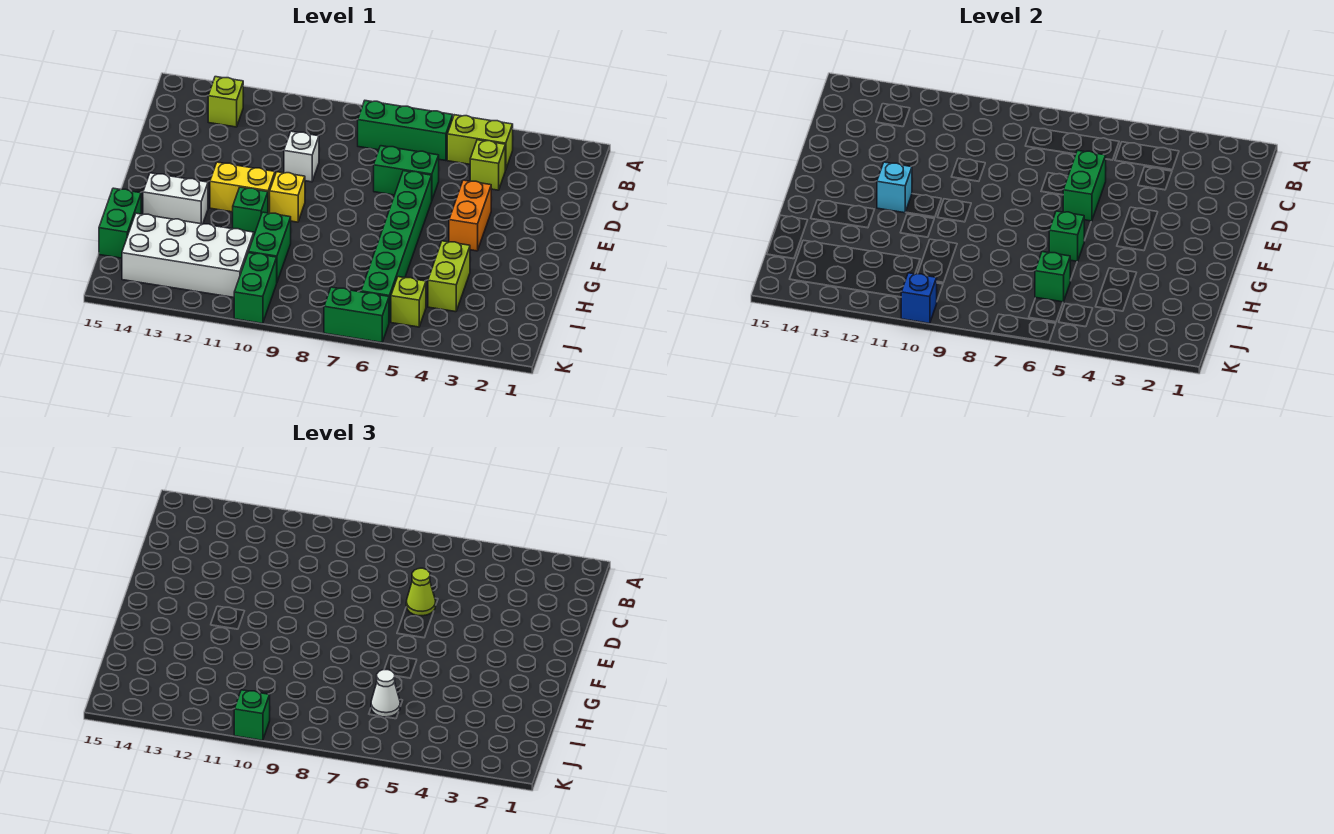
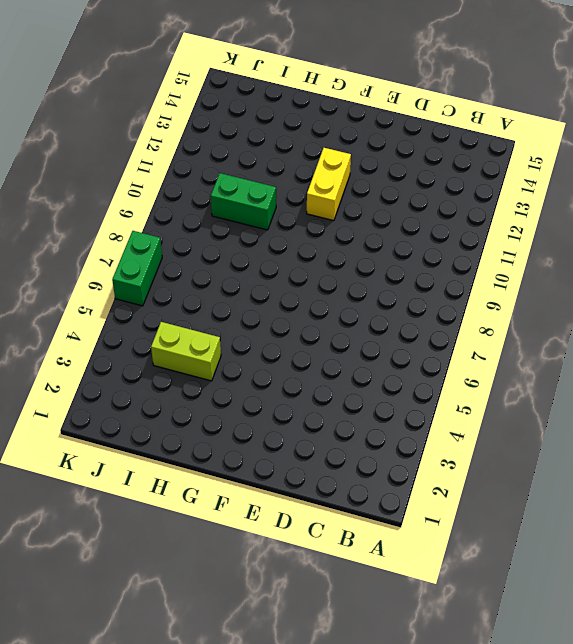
none -> lime 1x2 brick [447,115,513,170]
none -> green 1x3 brick [358,101,453,161]
none -> lime 1x1 brick [208,77,243,127]

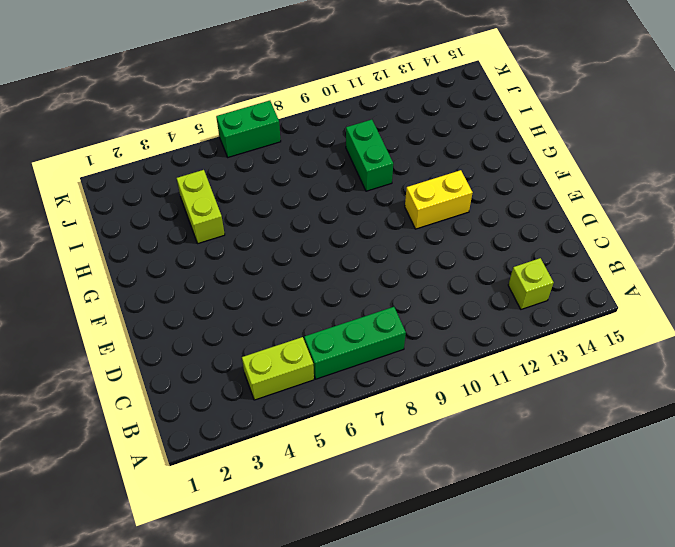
none -> lime 1x1 brick [470,140,505,190]
none -> green 1x2 brick [374,146,439,199]
none -> white 1x1 brick [284,131,319,182]

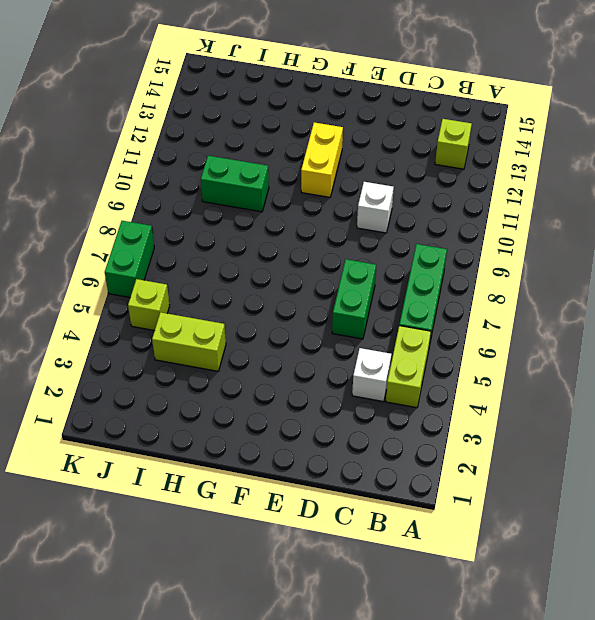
white 1x1 brick [352,348,391,402] -> lime 1x1 brick [470,140,505,190]
none -> orange 1x2 brick [449,180,491,251]
none -> green 1x6 brick [361,171,432,322]
none -> yellow 1x1 brick [270,172,305,222]

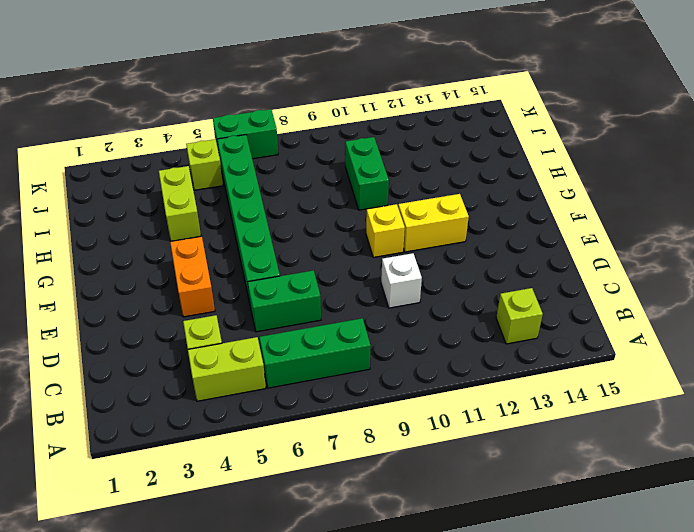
none -> green 1x1 brick [233,187,268,235]
none -> white 1x2 brick [143,173,208,224]
none -> green 1x2 brick [99,188,141,258]

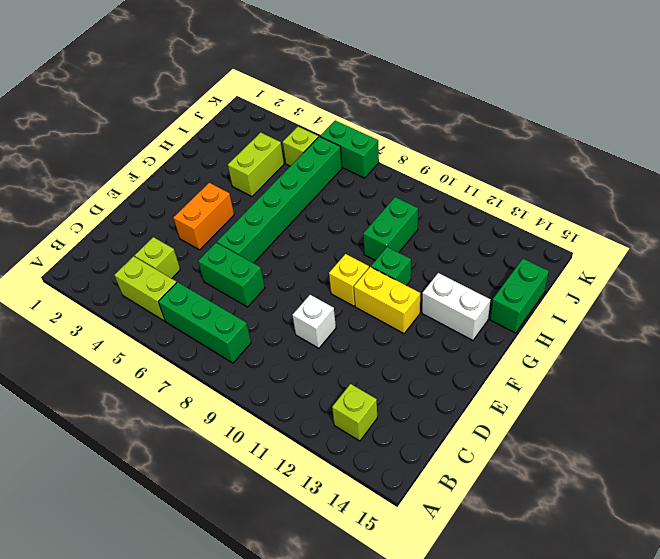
none -> white 2x4 brick [122,213,254,297]
none -> green 1x2 brick [234,253,277,323]
none -> green 1x2 brick [1063,150,1106,221]

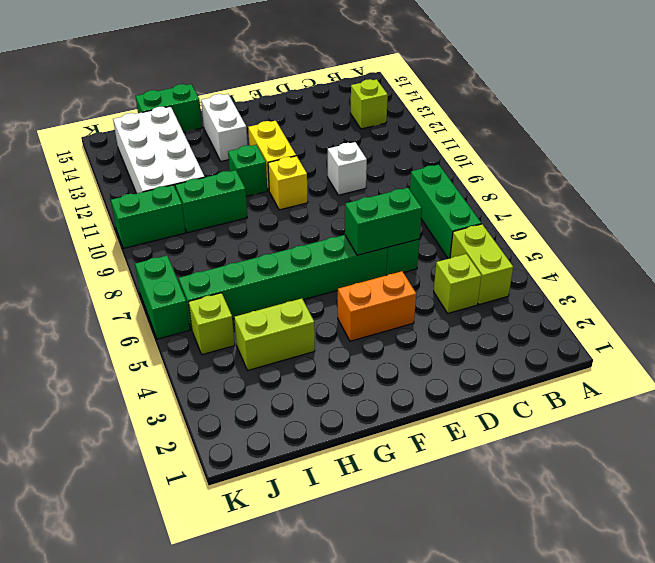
none -> cyan 1x1 brick [877,162,912,213]
none -> green 1x1 brick [1049,211,1084,262]
none -> green 1x1 brick [1035,252,1070,302]

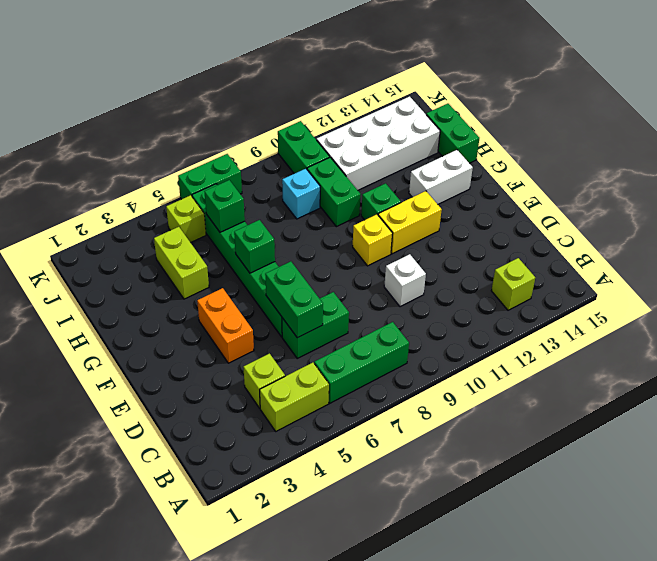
cyan 1x1 brick [282,169,320,219] -> cyan 1x1 brick moved to [877,162,912,213]
none -> blue 1x1 brick [901,273,937,323]
none -> lime 1x1 cone [406,568,436,616]
none -> white 1x1 cone [371,670,400,717]

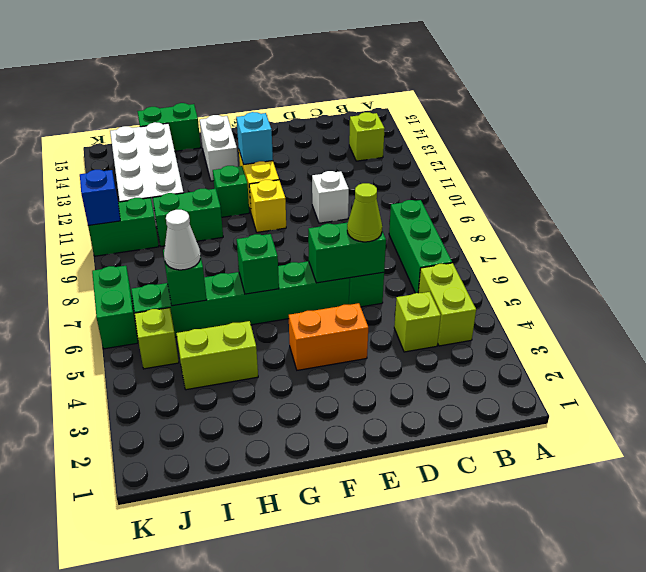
none -> green 1x1 brick [234,690,270,740]

